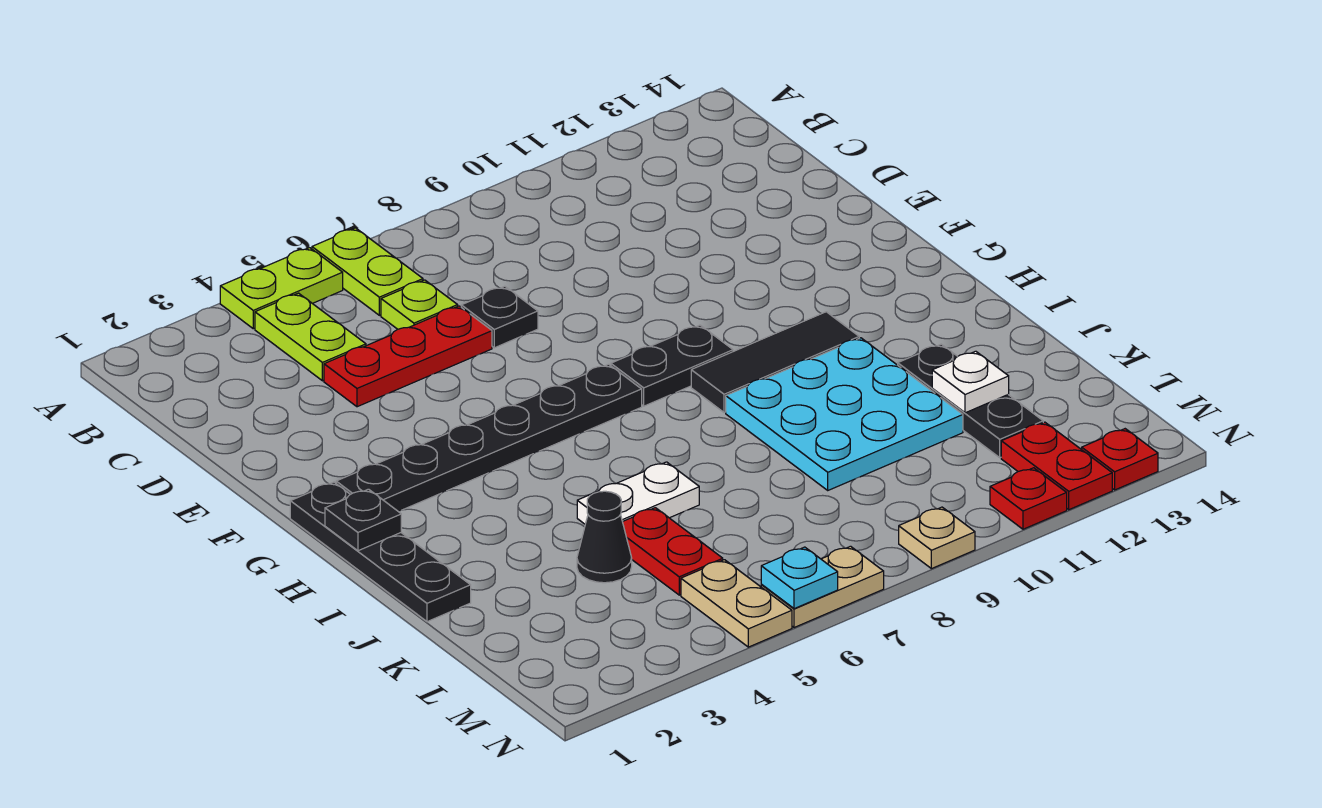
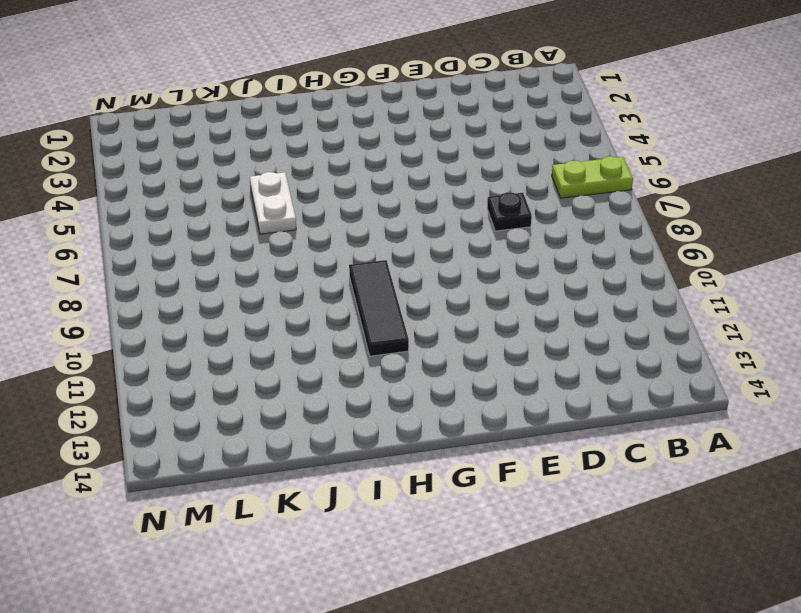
none -> lime 1x2 plate [220,248,343,329]
none -> lime 1x2 plate [255,293,366,381]
none -> lime 1x1 plate [381,280,458,329]

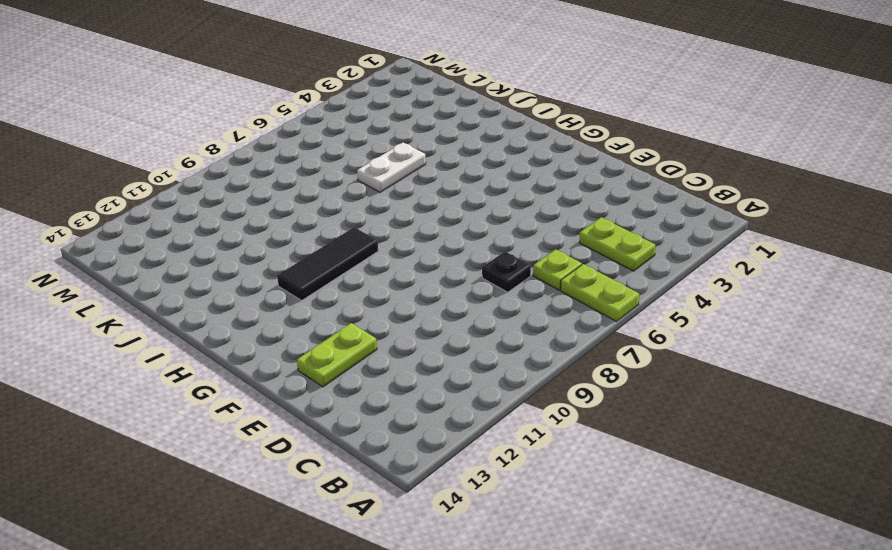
lime 1x2 plate [297,323,377,387] -> lime 1x2 plate moved to [220,248,343,329]
none -> red 1x3 plate [324,306,492,407]
none -> black 1x4 plate [290,482,471,622]
none -> black 1x6 plate [336,364,642,511]

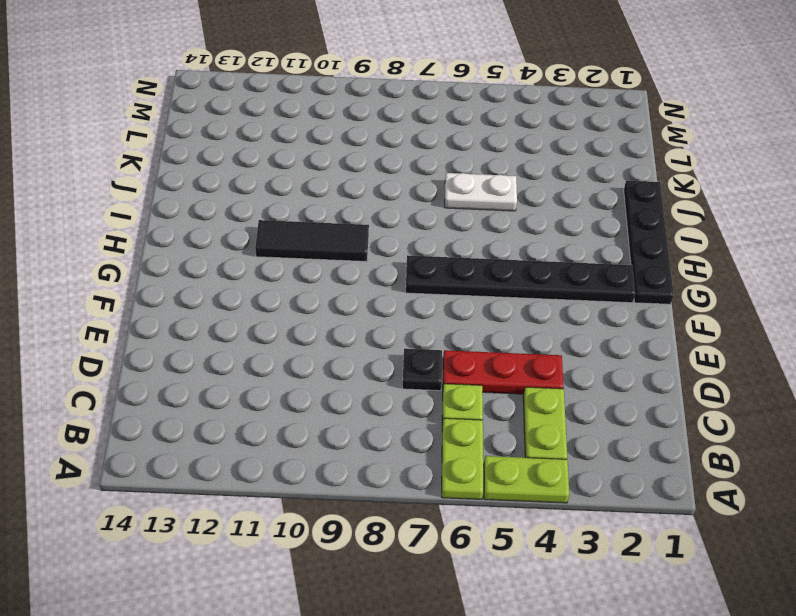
none -> black 1x2 plate [611,325,733,406]
none -> cyan 3x3 plate [726,338,963,490]
none -> black 1x3 plate [898,344,1043,457]

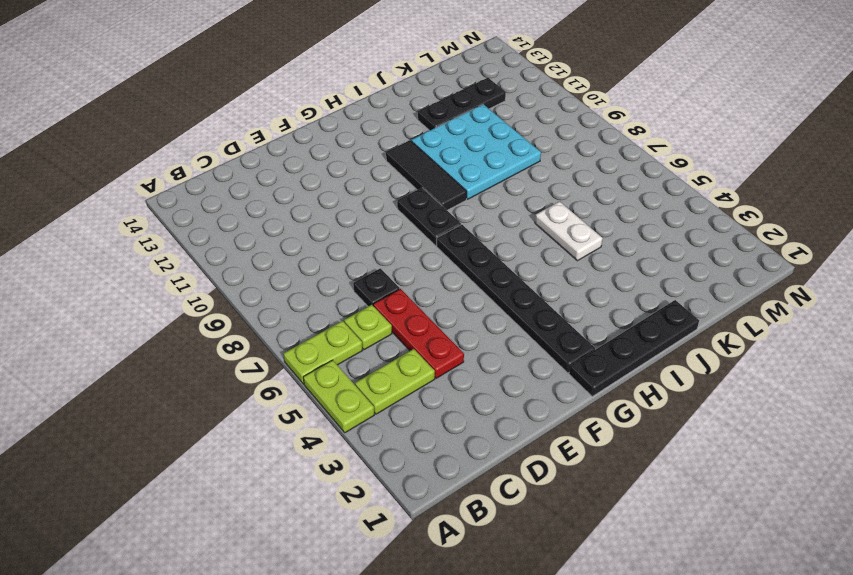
none -> black 1x1 cone [577,491,632,583]
none -> red 1x2 plate [623,508,723,595]
none -> tan 1x2 plate [681,560,792,647]

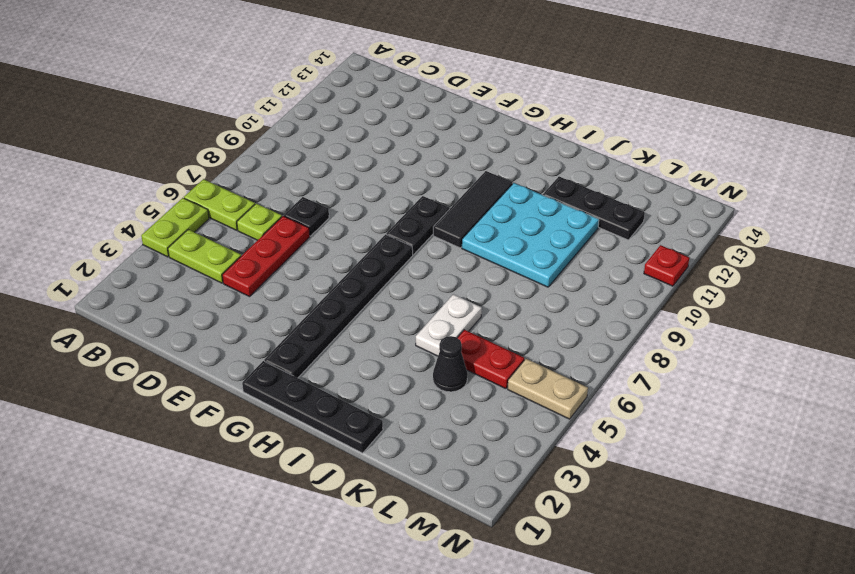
none -> red 1x2 plate [1001,422,1112,510]
none -> tan 1x2 plate [761,546,884,628]
none -> tan 1x1 plate [899,507,975,569]

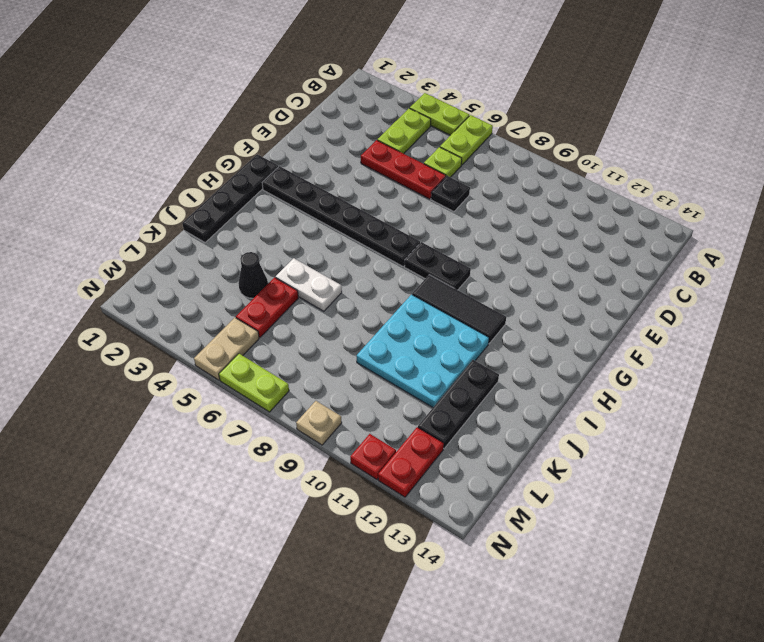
lime 1x2 plate [219,354,289,412] -> tan 1x2 plate [761,546,884,628]
none -> red 1x1 plate [1082,429,1158,490]
none -> black 1x1 plate [325,489,401,551]
none -> white 1x1 plate [932,351,1009,413]

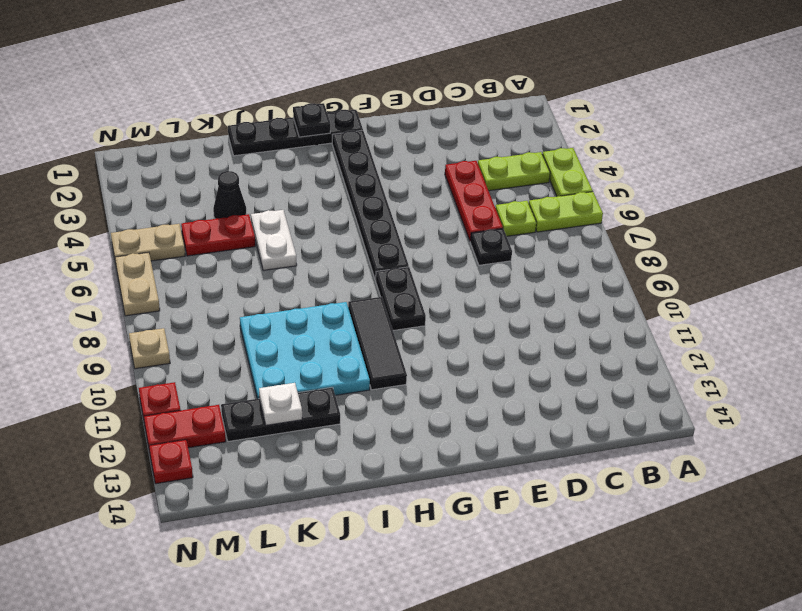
none -> cyan 1x1 plate [761,547,838,609]

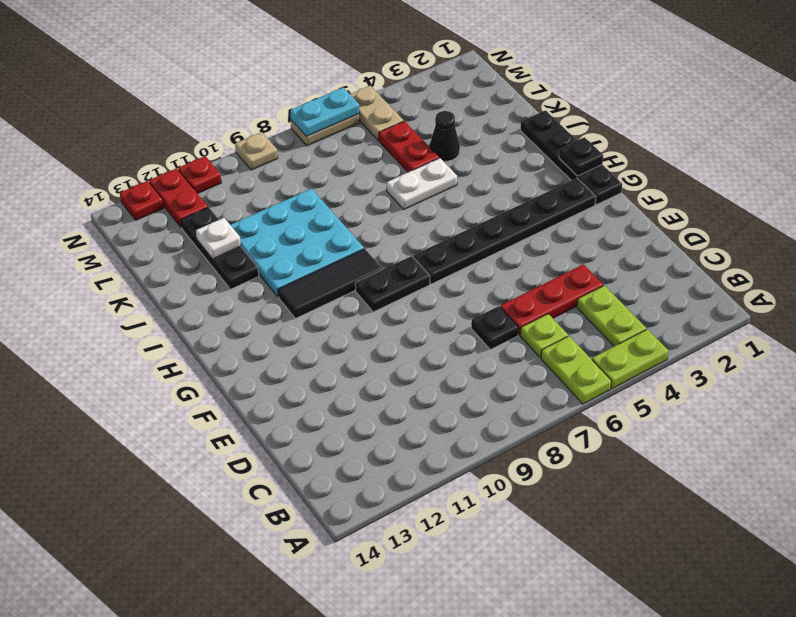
cyan 1x2 plate [290,88,360,137] -> cyan 1x1 plate [761,547,838,609]

